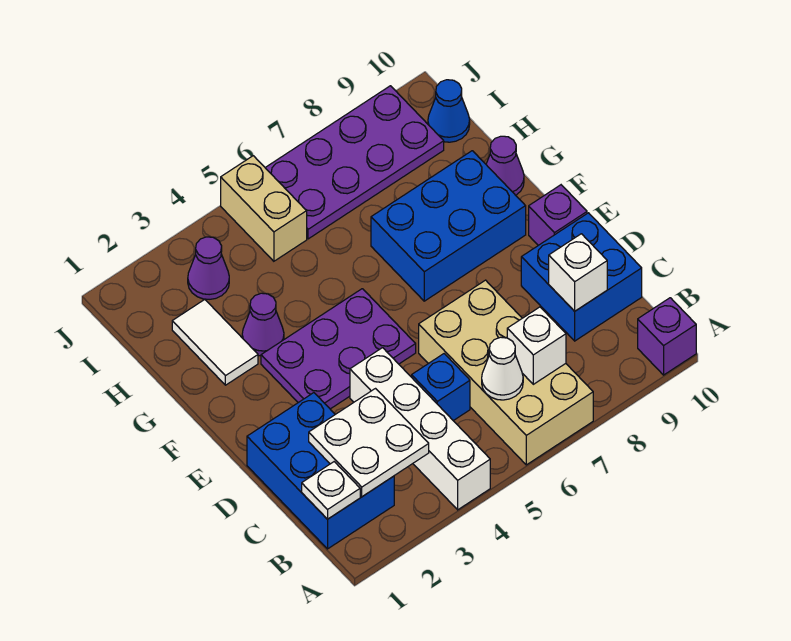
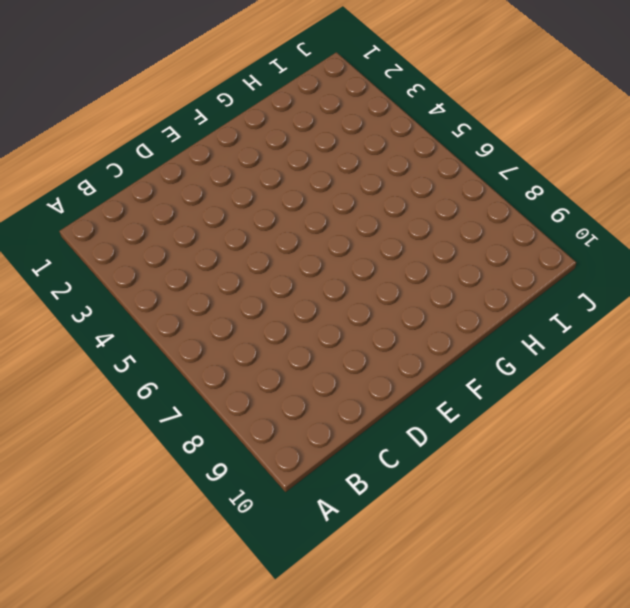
none -> white 1x4 brick [350,348,490,510]
none -> tan 2x4 brick [419,280,593,465]
none -> purple 1x1 brick [638,298,696,375]

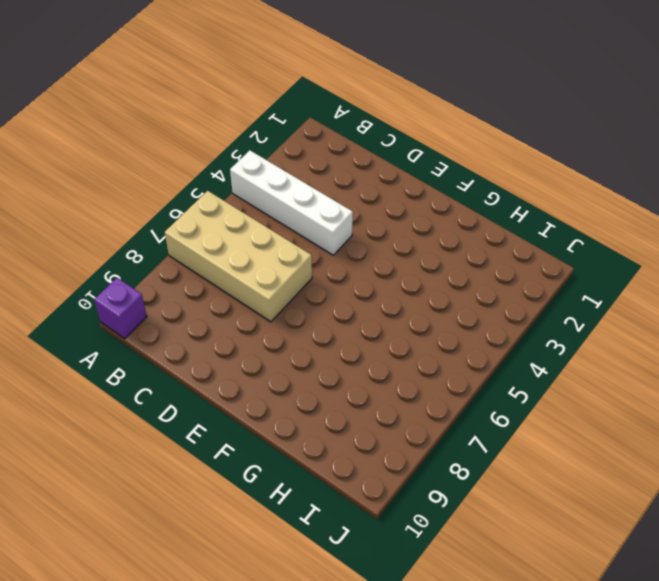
none -> blue 2x3 brick [247,393,394,549]
none -> blue 1x1 brick [412,354,470,421]
none -> blue 2x2 brick [521,213,642,341]

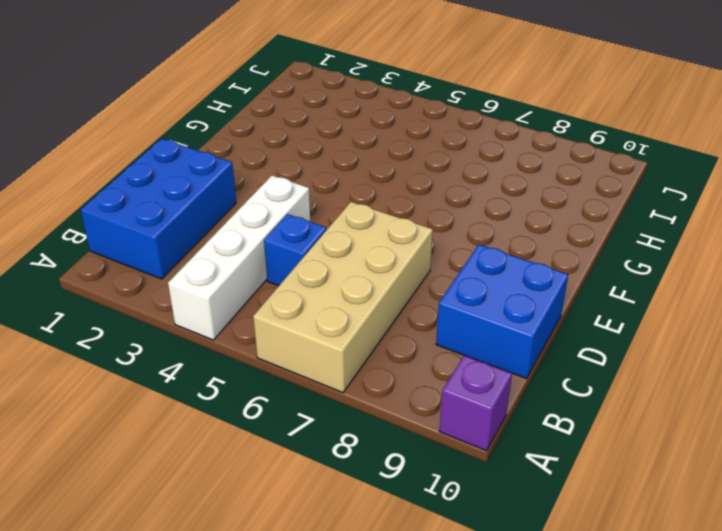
none -> purple 2x3 plate [261,289,416,409]
none -> purple 1x1 brick [529,185,587,245]
none -> blue 2x3 brick [371,151,526,301]

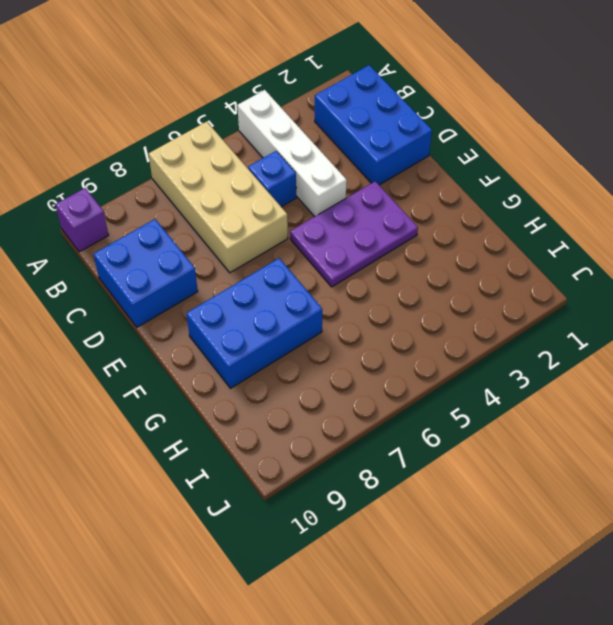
none -> purple 1x1 brick [529,185,587,245]
none -> white 1x2 tile [172,300,258,385]
none -> purple 1x1 cone [242,293,284,356]

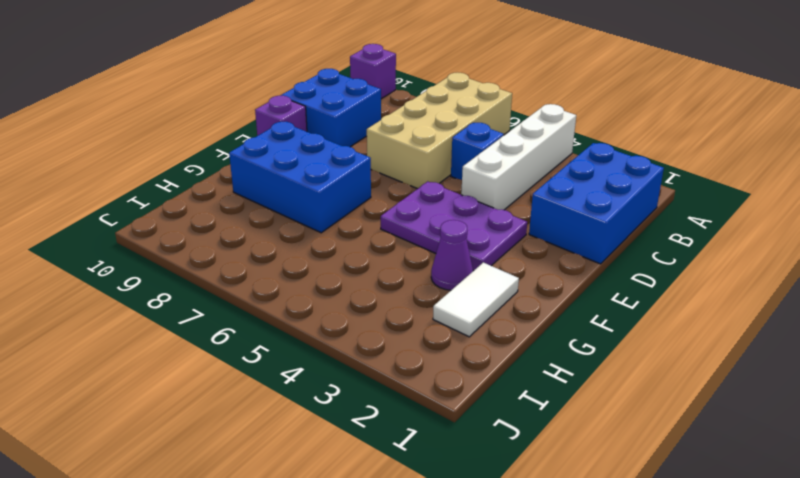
none -> purple 1x1 cone [486,136,524,195]
none -> purple 1x1 cone [188,237,229,299]
none -> tan 1x2 brick [221,156,307,261]

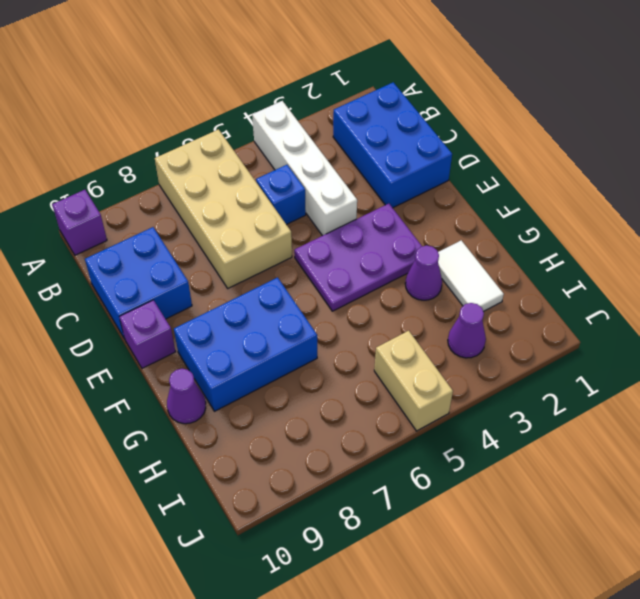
none -> purple 2x4 plate [265,86,444,239]
none -> blue 1x1 cone [428,80,470,142]
none -> white 1x1 plate [302,462,360,519]

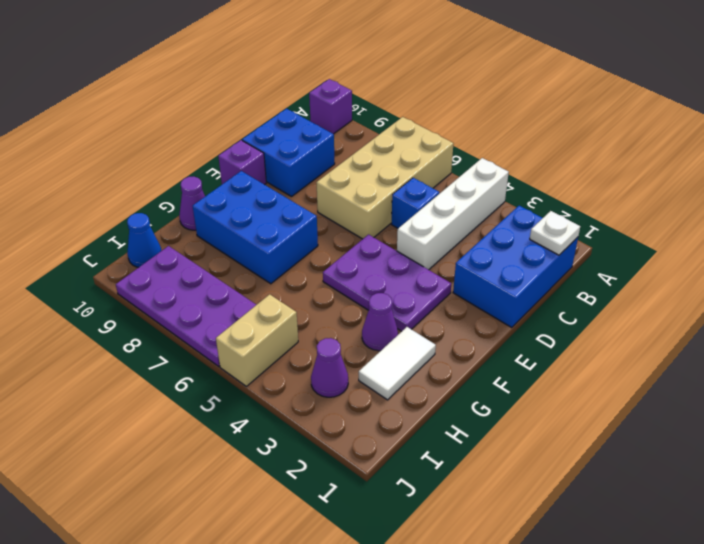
none -> white 2x2 plate [309,389,429,497]
none -> white 1x1 cone [482,337,523,400]
none -> white 1x1 brick [507,307,566,384]

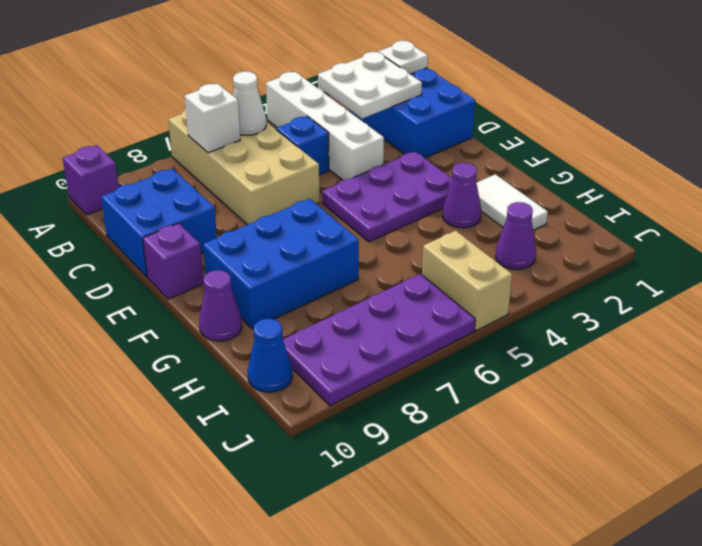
none -> white 1x1 brick [549,234,607,311]

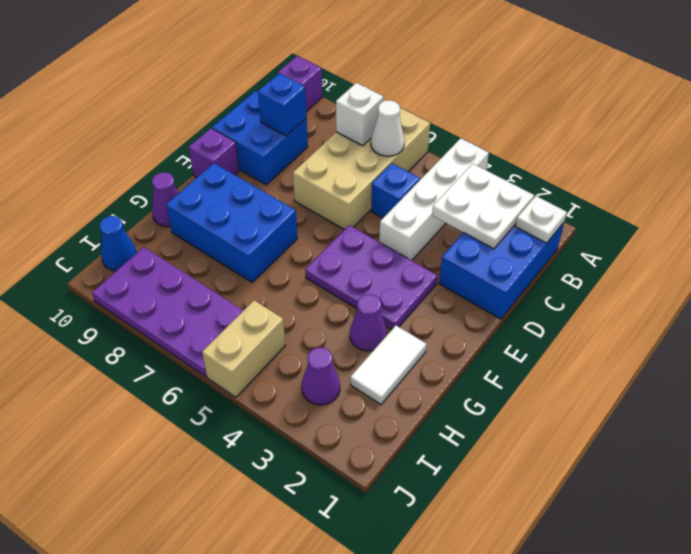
blue 1x1 brick [258,73,307,136] -> white 1x1 brick [549,234,607,311]

